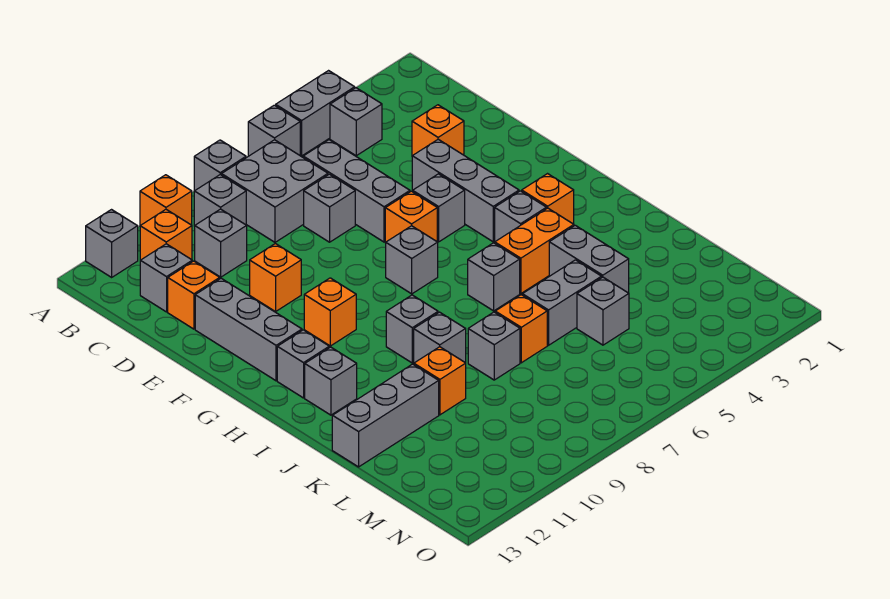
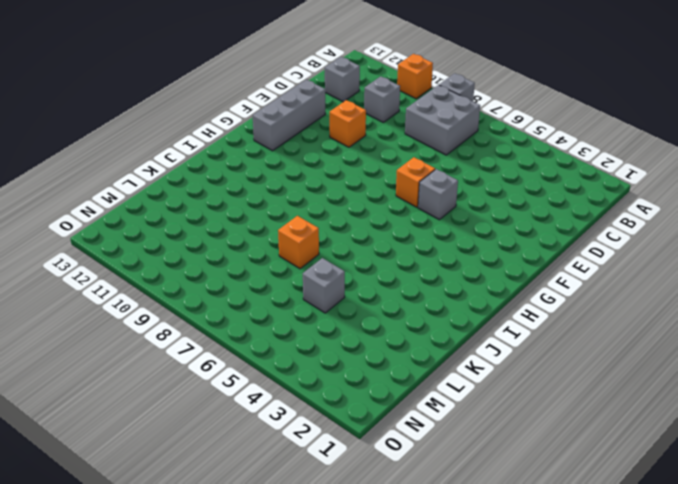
none -> grey 1x2 brick [276,71,355,156]
none -> grey 1x1 brick [248,105,300,156]
none -> grey 1x1 brick [86,210,138,277]
none -> grey 1x1 brick [330,88,382,156]

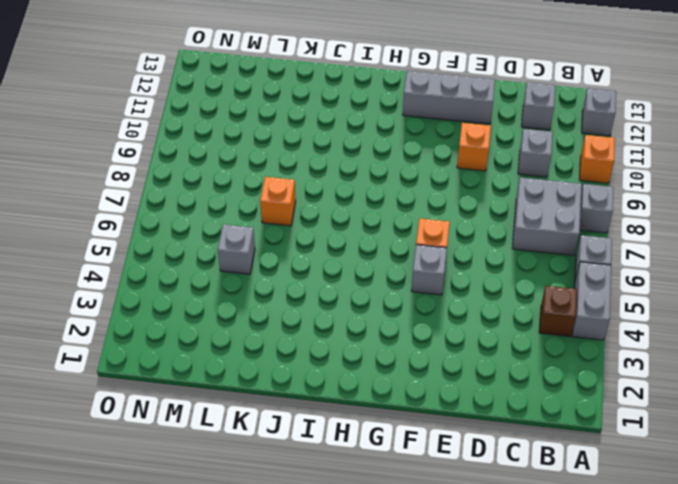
brown 1x1 brick [539,286,577,336] -> grey 1x1 brick [330,88,382,156]
none -> grey 1x1 brick [194,175,246,226]
none -> orange 1x1 brick [140,210,192,260]
none -> grey 1x3 brick [303,140,410,242]
none -> orange 1x1 brick [412,105,464,156]

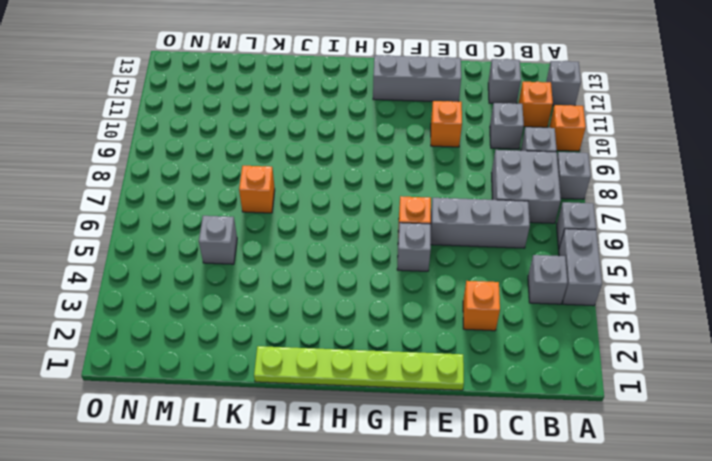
lime 1x6 plate [254,346,464,390] -> none
none -> grey 1x1 brick [304,174,355,242]
none -> orange 1x1 brick [168,261,220,329]
none -> grey 1x3 brick [412,139,519,242]
none -> grey 1x1 brick [386,226,438,294]

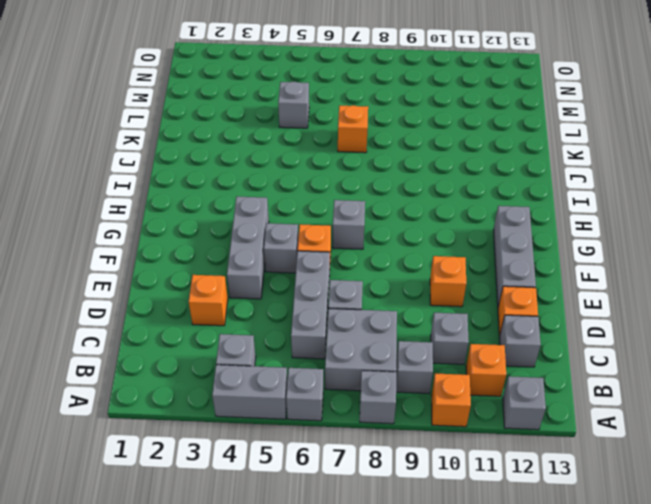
none -> orange 1x1 brick [304,278,356,346]
none -> orange 1x1 brick [522,174,574,224]
none -> grey 1x1 brick [495,191,546,241]
none -> grey 1x1 brick [277,330,329,398]

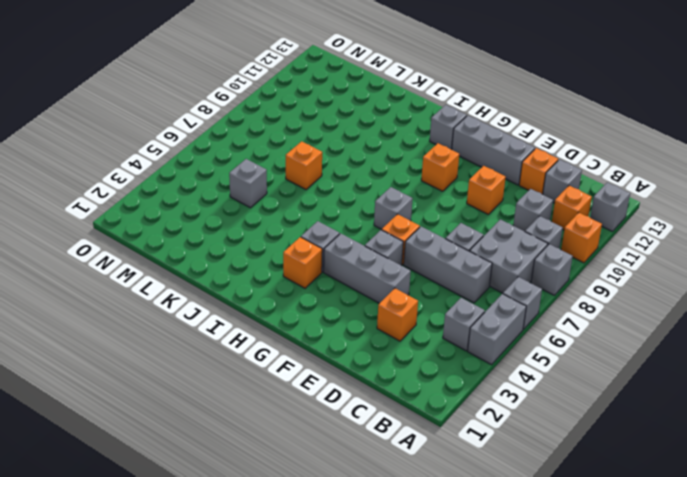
none -> orange 1x2 brick [495,208,574,294]
none -> grey 1x1 brick [468,243,520,311]
none -> grey 1x1 brick [386,295,438,363]
none -> grey 1x1 brick [305,347,357,415]

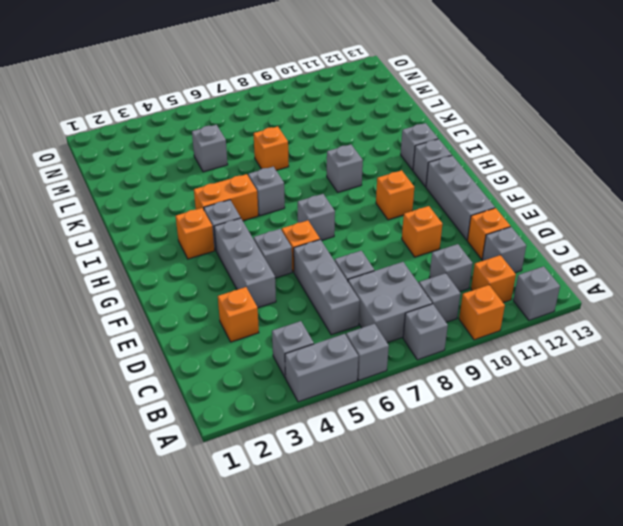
none -> grey 1x2 brick [549,225,629,293]
none -> grey 1x1 brick [414,312,466,363]
none -> grey 1x2 brick [522,260,602,345]
none -> grey 1x1 brick [468,312,520,380]

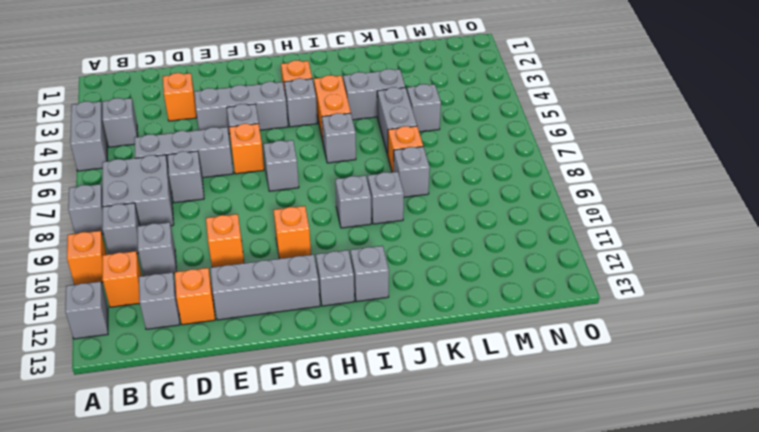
none -> grey 1x1 brick [248,105,300,156]
none -> orange 1x1 brick [414,347,466,415]
none -> grey 1x3 brick [332,364,439,467]

